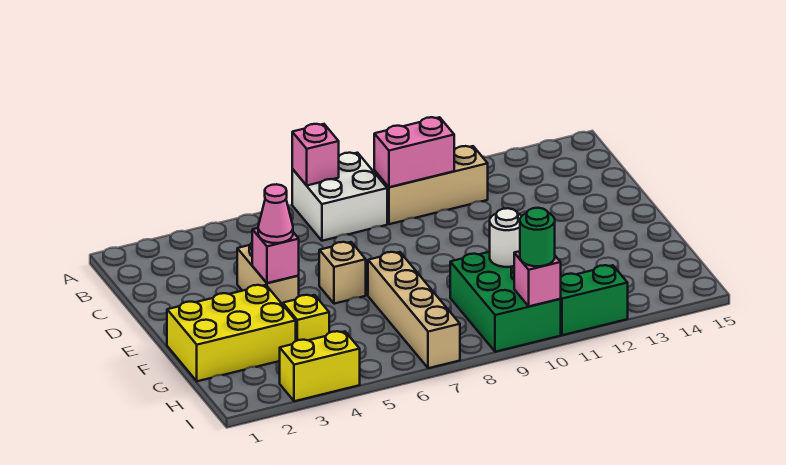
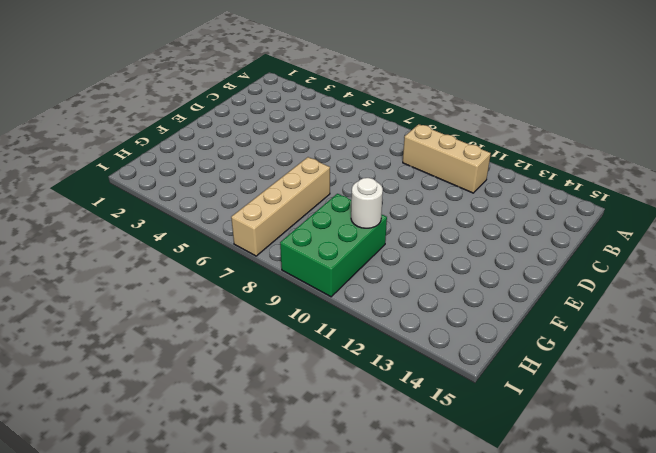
none -> white 2x2 brick [292,153,387,241]
none -> tan 1x2 brick [237,243,299,305]
none -> tan 1x1 brick [319,242,366,304]

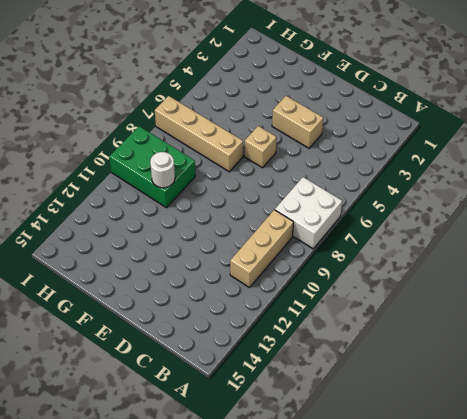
none -> yellow 2x3 brick [167,285,296,381]
none -> yellow 1x1 brick [283,295,329,341]
none -> yellow 1x2 brick [280,331,360,401]

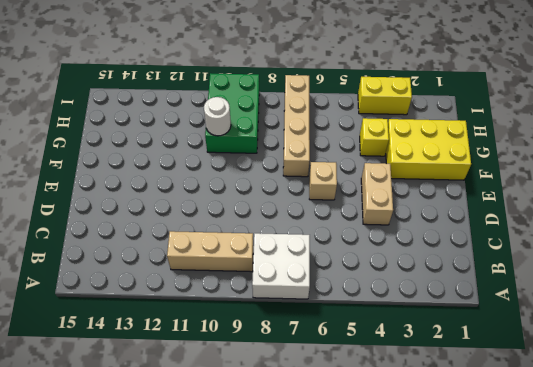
none -> green 1x2 brick [561,265,628,335]
none -> pink 1x1 brick [292,124,339,185]
none -> pink 1x2 brick [374,117,454,187]

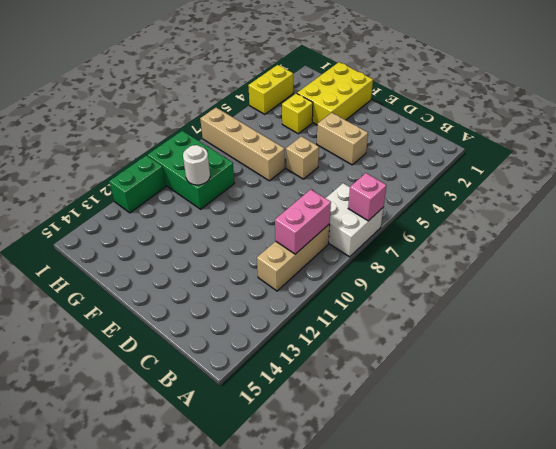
none -> pink 1x1 brick [252,228,299,283]
none -> pink 1x1 brick [514,251,561,306]
none -> pink 1x1 cone [258,184,293,243]

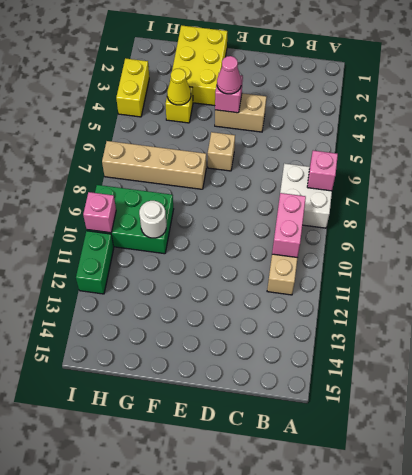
yellow 1x1 cone [167,69,191,105] -> none
none -> green 1x1 round brick [520,208,555,266]

